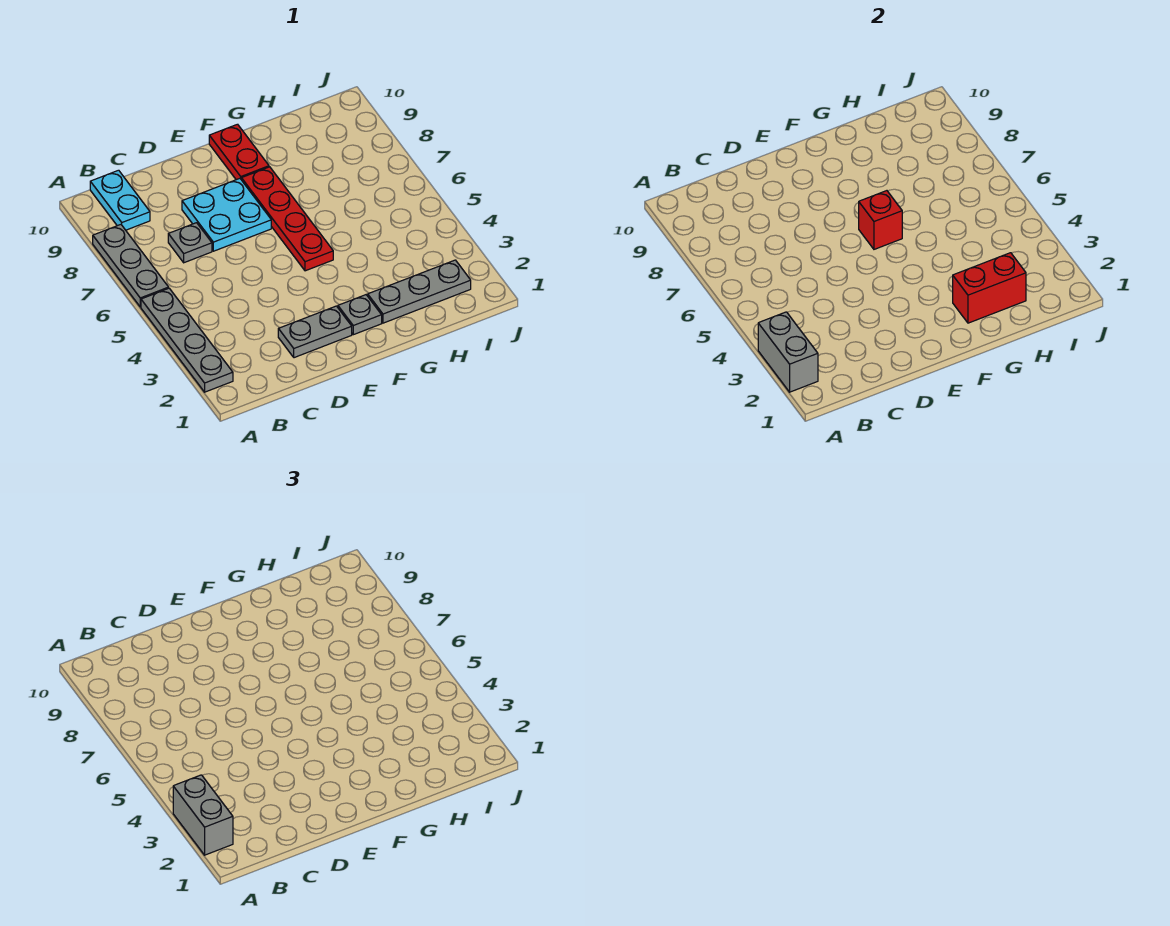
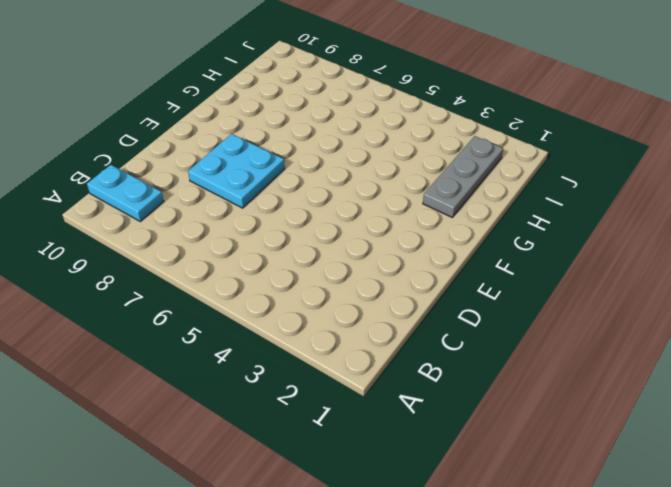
none -> grey 1x4 plate [141,288,233,392]
none -> grey 1x3 plate [93,225,169,307]
none -> grey 1x1 plate [168,223,212,263]

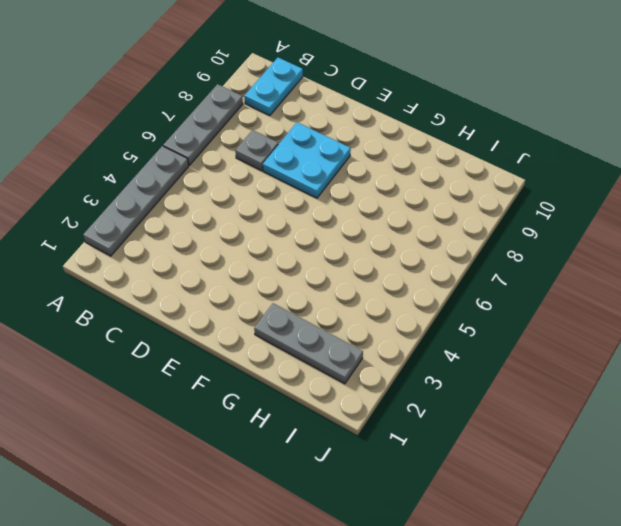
none -> grey 1x2 plate [278,306,352,358]
none -> grey 1x1 plate [338,295,382,335]
none -> red 1x4 plate [241,167,333,271]

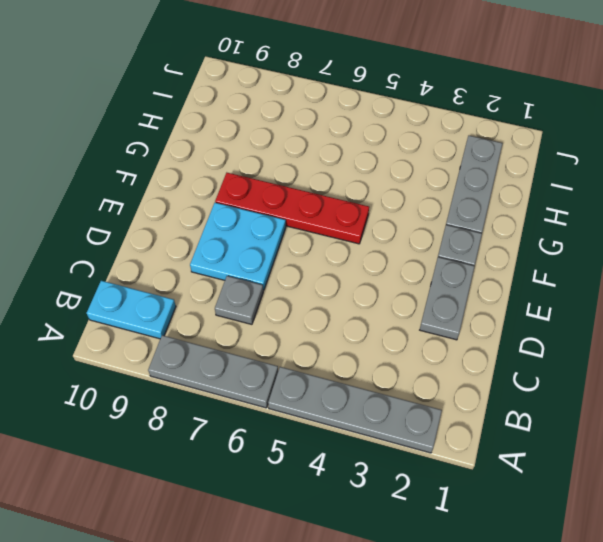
none -> red 1x2 plate [209,124,269,180]
none -> grey 1x2 brick [758,312,818,392]
none -> red 1x1 brick [859,191,902,249]

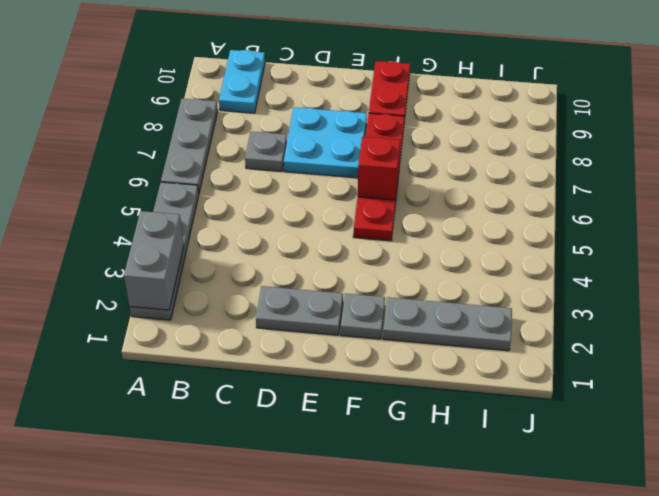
none -> red 1x2 brick [953,253,1026,323]
none -> grey 1x2 brick [173,775,233,855]

